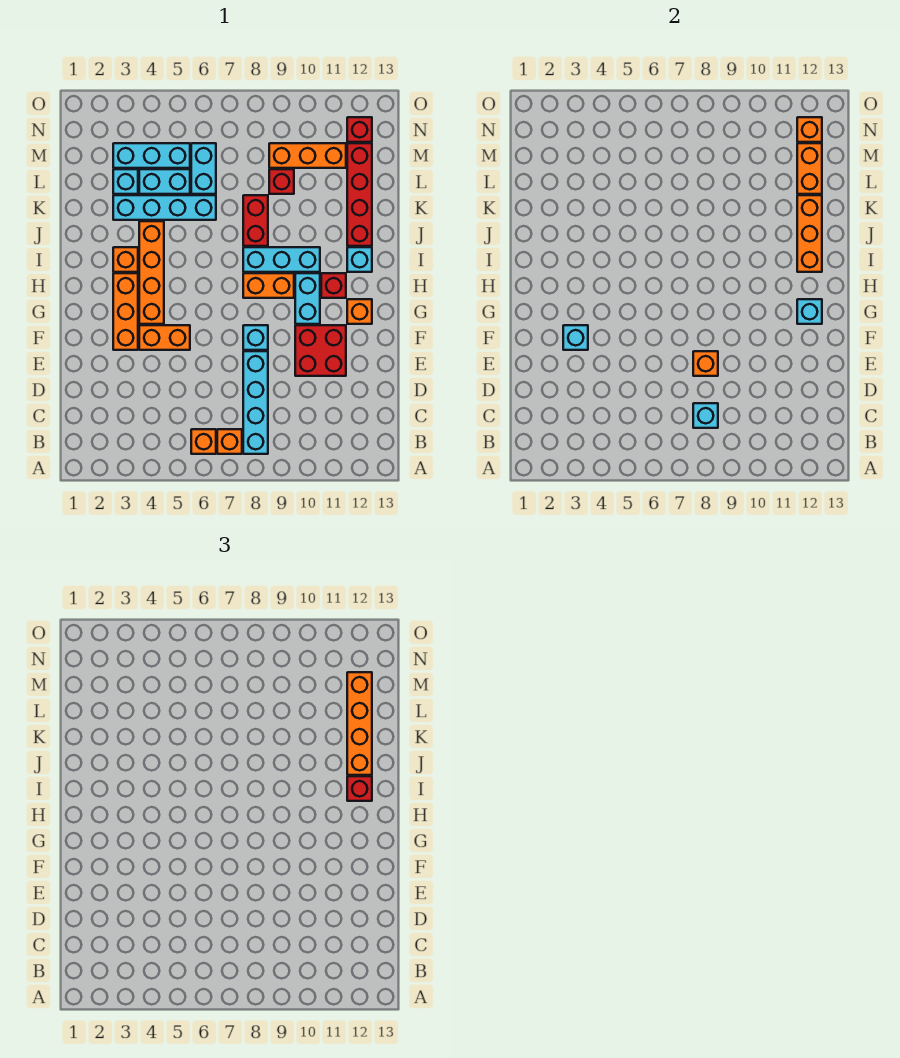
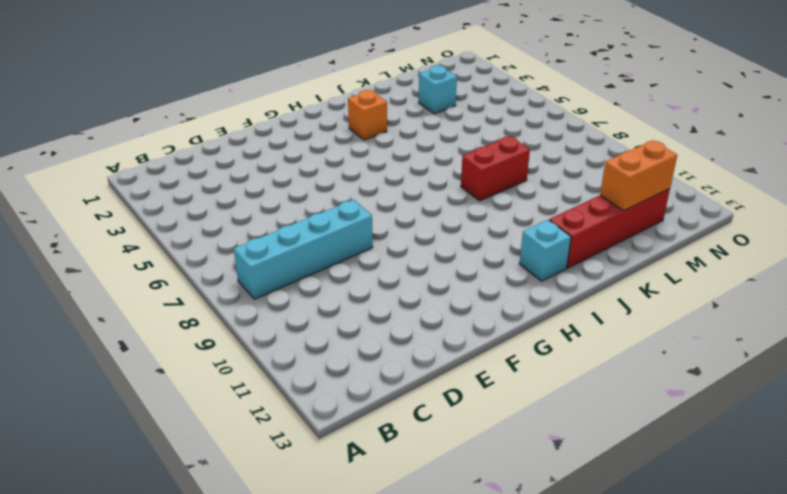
none -> orange 1x1 brick [191,429,216,454]
none -> orange 1x1 brick [217,429,242,454]
none -> red 2x2 brick [295,325,346,376]
none -> orange 1x3 brick [113,273,138,350]

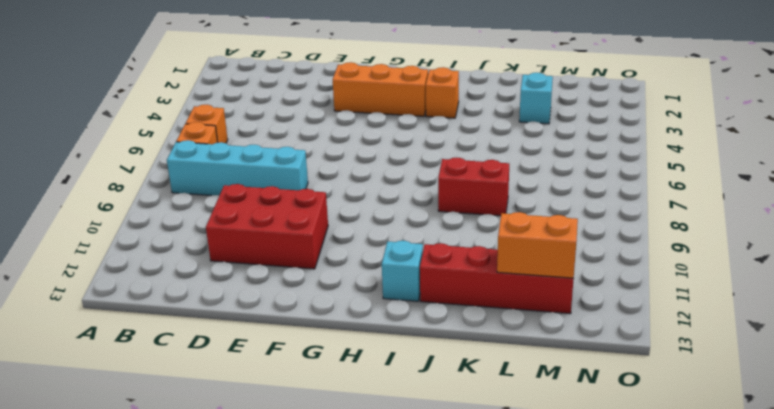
red 2x3 brick [206,184,328,269] -> red 2x2 brick [295,325,346,376]
none -> orange 1x2 brick [139,325,190,350]
none -> cyan 1x1 brick [243,325,268,350]
none -> orange 1x4 brick [139,221,164,324]
none -> cyan 1x2 brick [295,273,320,324]

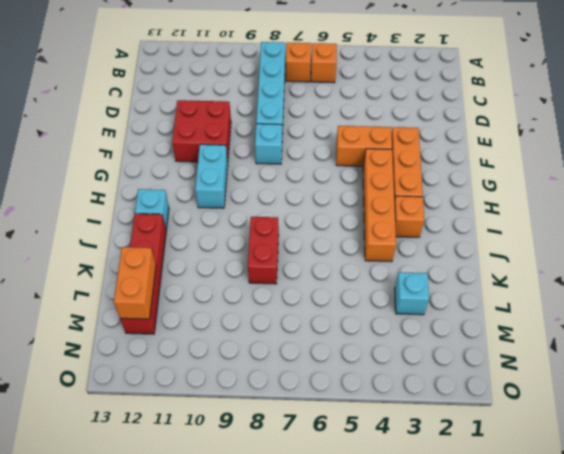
none -> orange 1x1 brick [347,299,372,324]
none -> orange 1x2 brick [243,273,294,298]
none -> red 1x1 brick [321,273,346,298]
none -> cyan 1x3 brick [243,247,320,272]

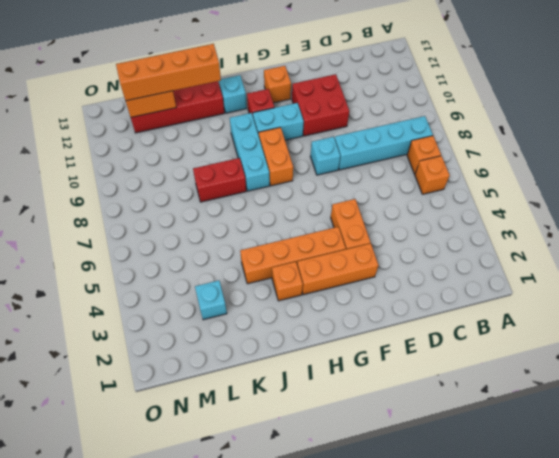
none -> cyan 1x4 brick [113,195,216,220]
none -> cyan 1x2 brick [139,169,190,194]
none -> cyan 1x2 brick [191,143,216,194]
none -> red 1x1 brick [269,169,294,194]

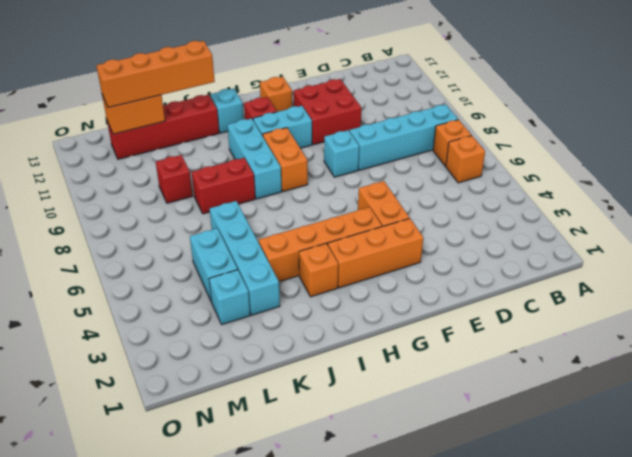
none -> cyan 1x2 brick [191,143,216,194]
none -> cyan 1x3 brick [113,143,190,168]
none -> orange 1x3 brick [269,143,346,168]
none -> red 1x1 brick [347,117,372,142]

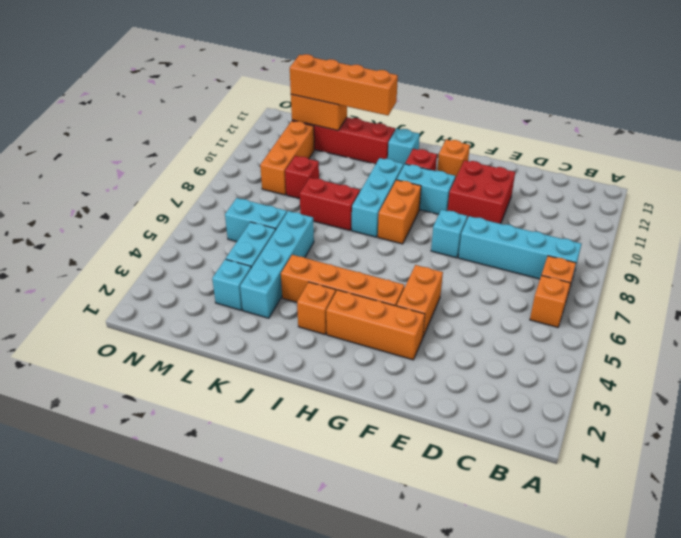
none -> cyan 1x3 brick [113,143,190,168]
none -> red 1x1 brick [347,117,372,142]
none -> cyan 1x1 brick [693,403,718,428]
none -> orange 1x1 brick [693,351,718,376]

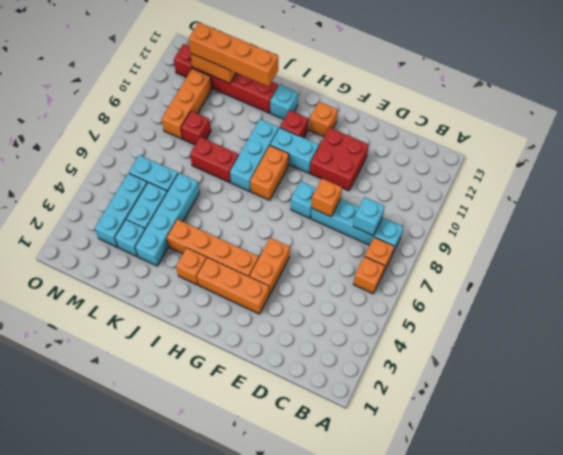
none -> cyan 1x1 brick [563,325,588,350]
none -> cyan 1x1 brick [797,299,822,324]
none -> orange 1x3 brick [797,195,822,272]
none -> orange 1x1 brick [797,117,822,142]

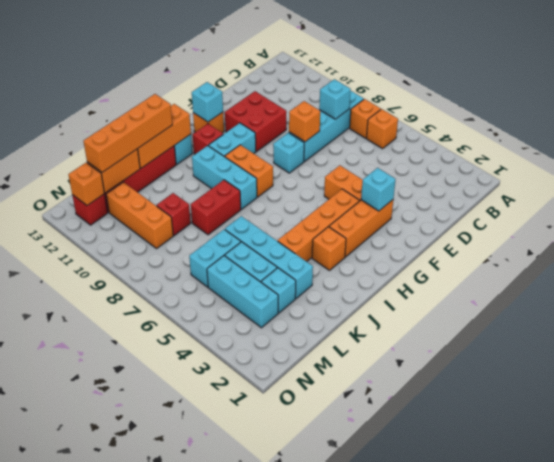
none -> red 1x1 brick [347,776,372,801]

